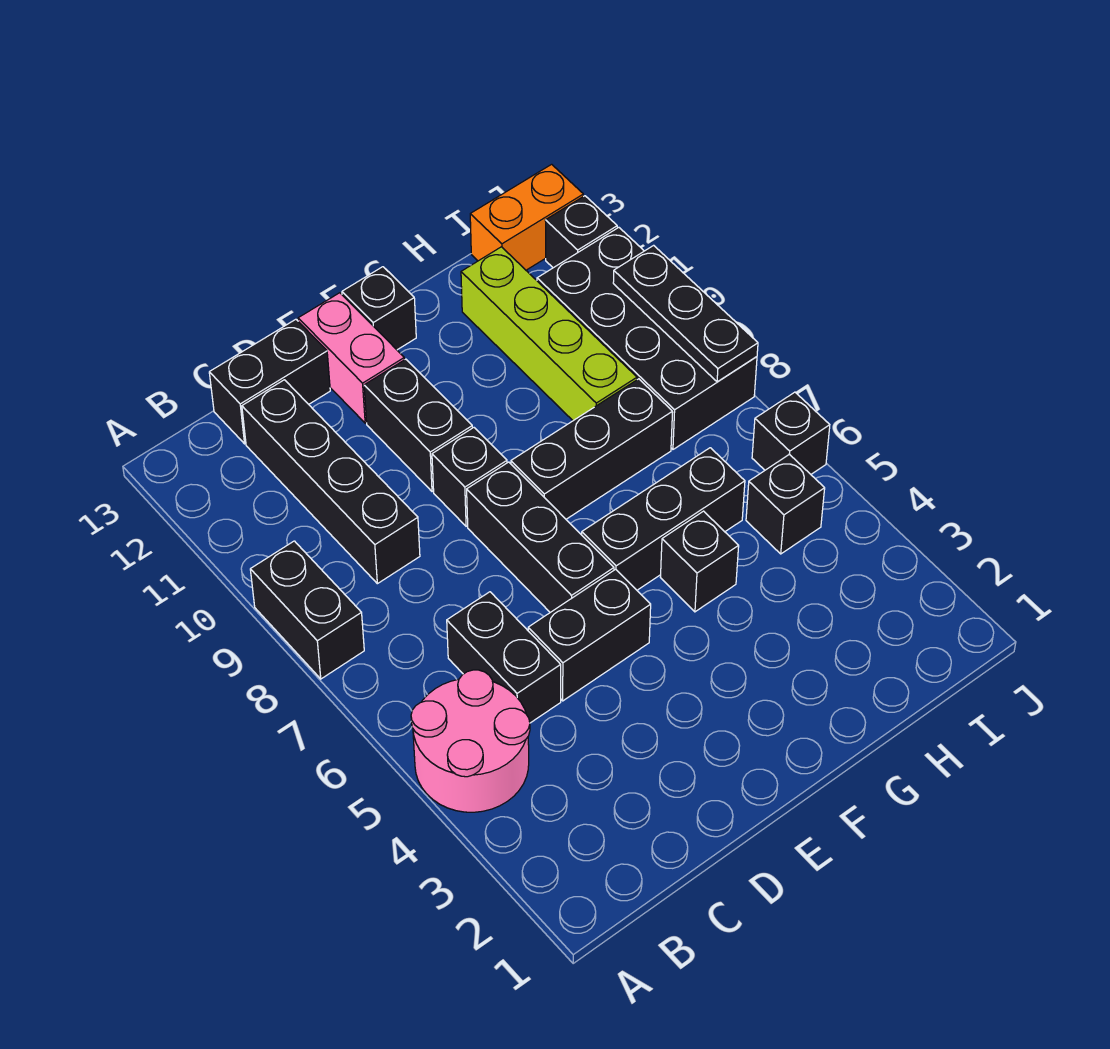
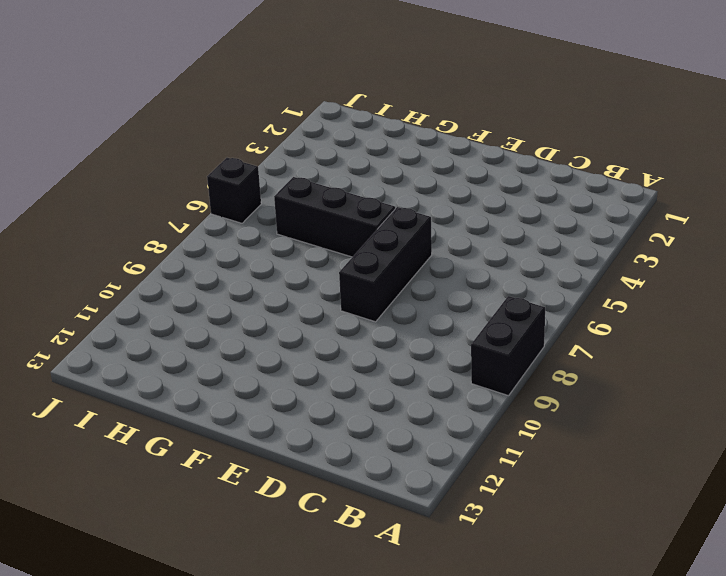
none -> pink 2x2 round brick [411,670,530,812]
none -> black 1x2 brick [447,592,561,723]
none -> black 1x4 brick [242,380,420,584]

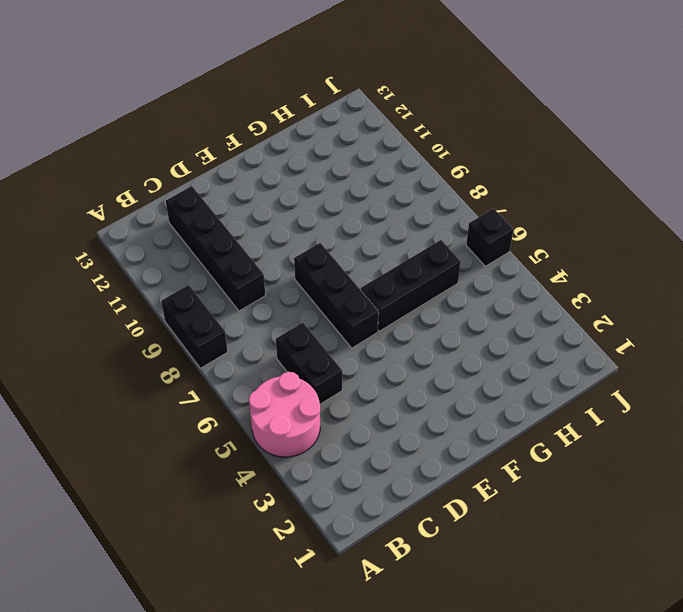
none -> black 1x2 brick [209,319,330,444]
none -> black 1x2 brick [528,569,651,701]
none -> black 1x1 brick [432,428,507,526]

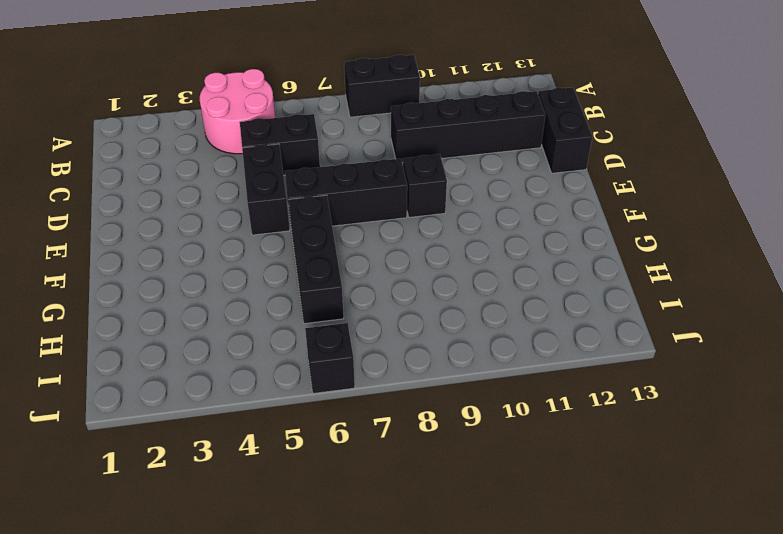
none -> black 1x2 brick [364,359,472,492]
none -> pink 1x2 brick [298,293,404,423]
none -> black 1x3 brick [511,379,673,519]

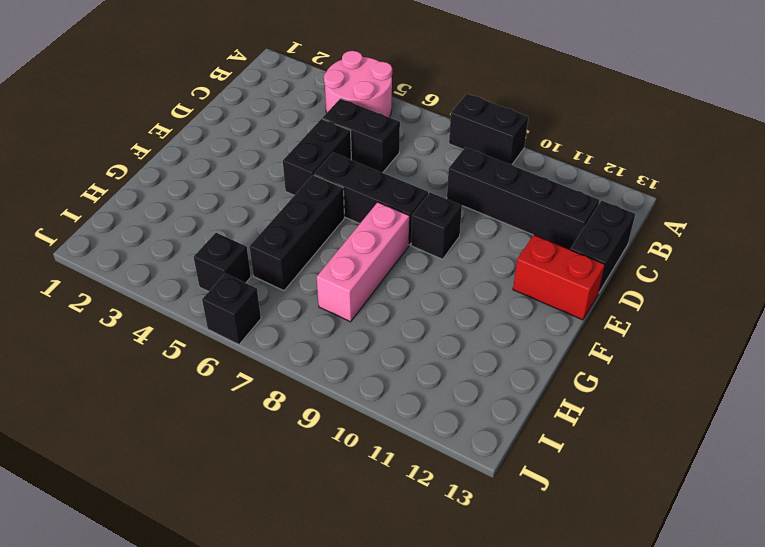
red 1x2 brick [513,235,605,320] -> pink 1x2 brick [298,293,404,423]
pink 1x3 brick [317,202,409,322] -> black 1x3 brick [511,379,673,519]
none -> black 1x2 brick [364,359,472,492]
none -> black 1x1 brick [342,267,416,350]
none -> black 1x1 brick [660,511,739,612]

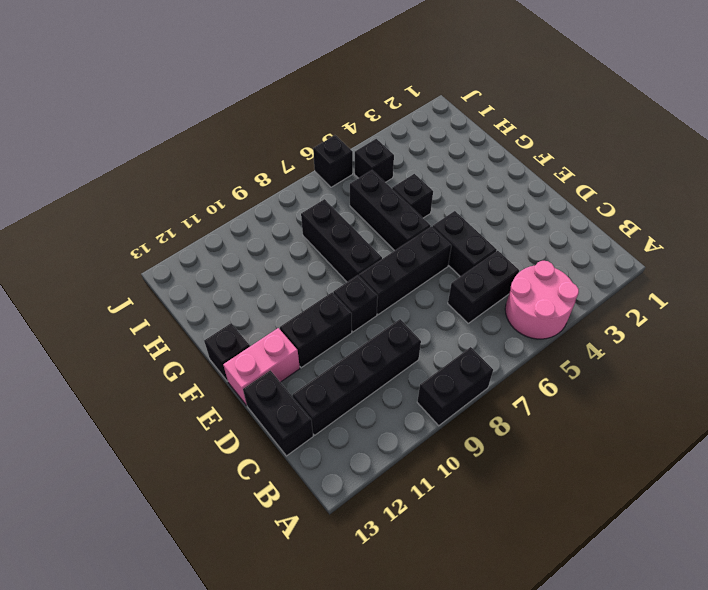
none -> lime 1x4 brick [461,247,637,421]
none -> black 2x4 brick [537,227,757,449]
none -> orange 1x2 brick [470,164,583,270]

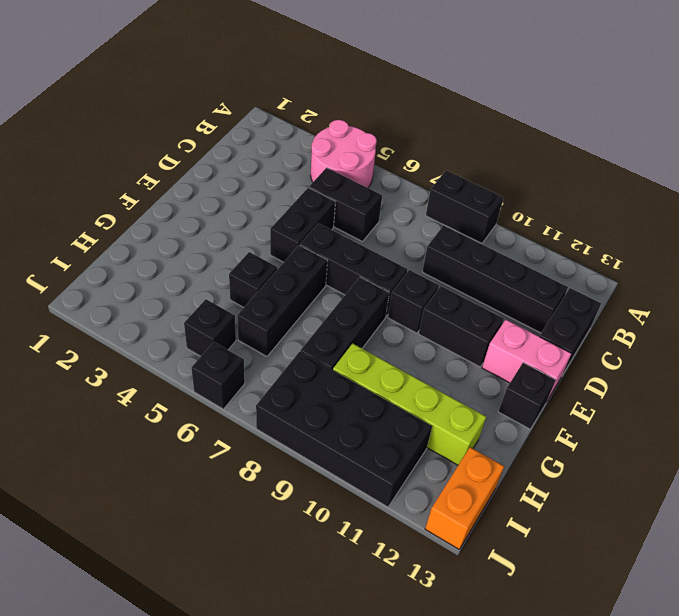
none -> black 1x1 brick [545,196,617,268]
none -> black 1x3 plate [613,245,758,382]

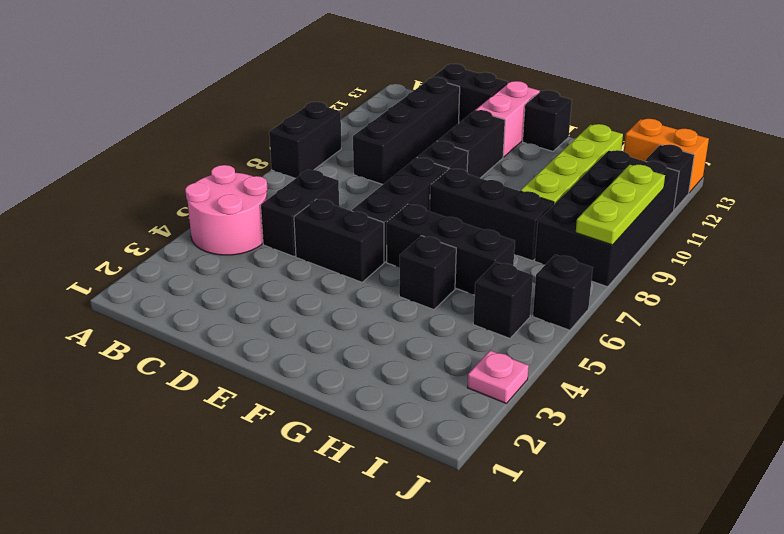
pink 1x1 plate [467,351,529,404] -> none
lime 1x3 plate [576,165,665,245] -> black 1x3 plate [613,245,758,382]

